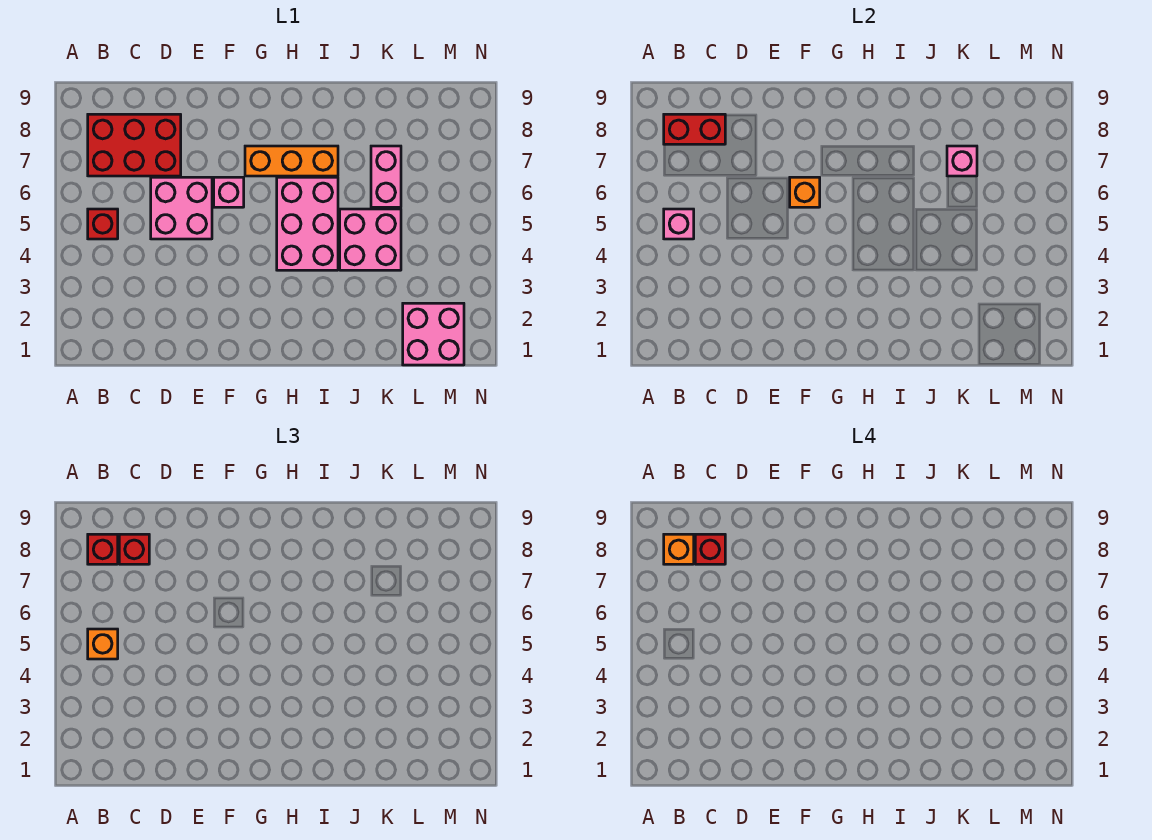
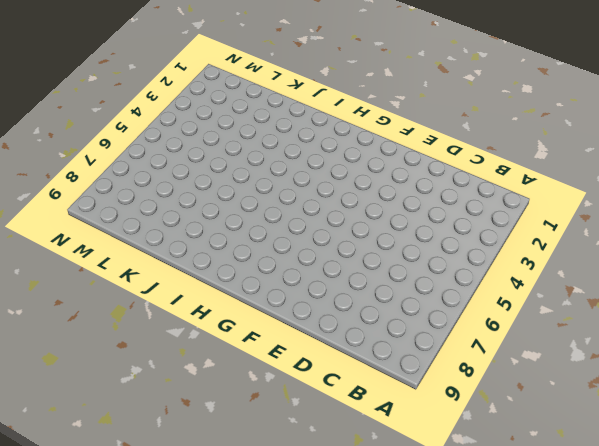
none -> red 1x1 brick [88,209,118,239]
none -> red 2x3 brick [88,114,181,176]
none -> pink 2x2 brick [151,177,212,239]

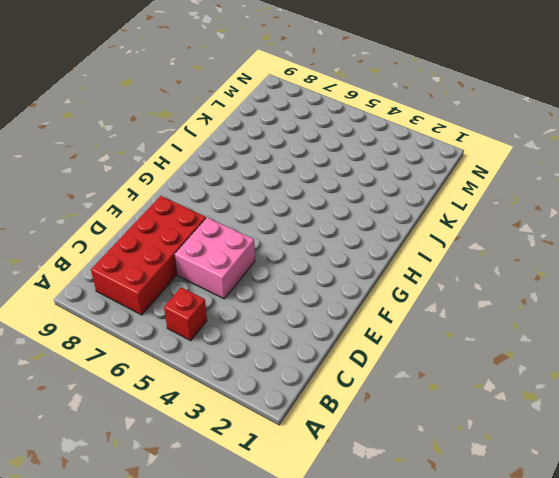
red 2x4 brick [91,196,206,315] -> red 2x3 brick [88,114,181,176]
none -> pink 1x1 brick [214,177,244,207]
none -> orange 1x3 brick [245,146,338,176]
none -> pink 2x3 brick [277,177,338,270]

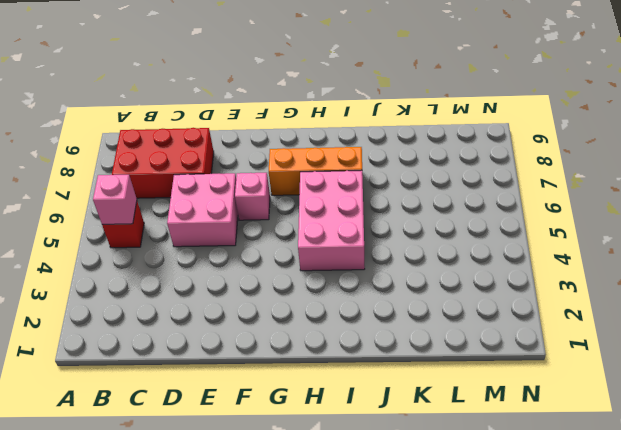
none -> pink 2x2 brick [340,209,401,270]
none -> pink 1x2 brick [371,146,401,207]
none -> pink 2x2 brick [403,303,464,365]

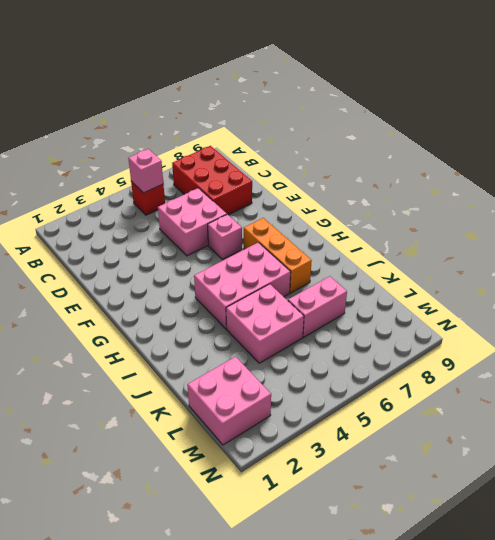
none -> red 1x2 brick [664,114,725,144]
none -> orange 1x1 brick [790,177,820,207]
none -> pink 1x1 brick [947,146,977,176]

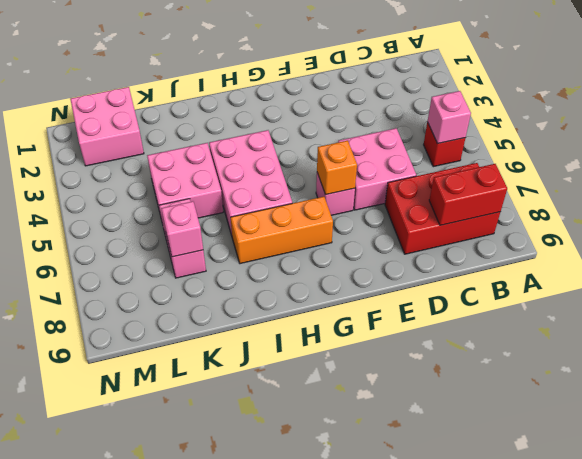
none -> orange 1x1 brick [88,629,118,659]
none -> red 1x1 brick [88,534,118,564]
none -> red 1x1 brick [119,534,149,564]

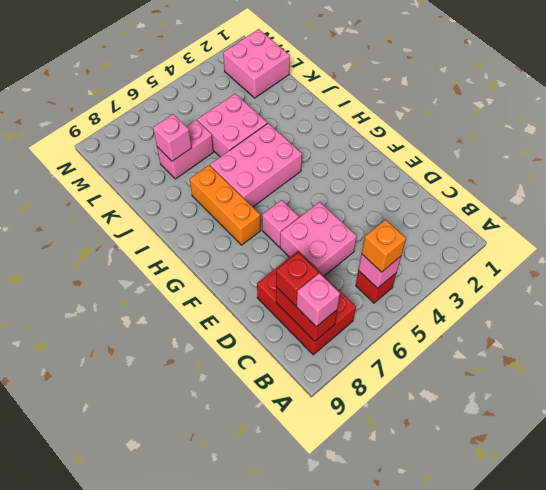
pink 1x1 brick [296,273,340,327] -> red 1x1 brick [88,534,118,564]
none -> orange 1x1 brick [790,177,820,207]
none -> orange 1x1 brick [664,534,694,564]
none -> red 1x1 brick [695,534,725,564]

